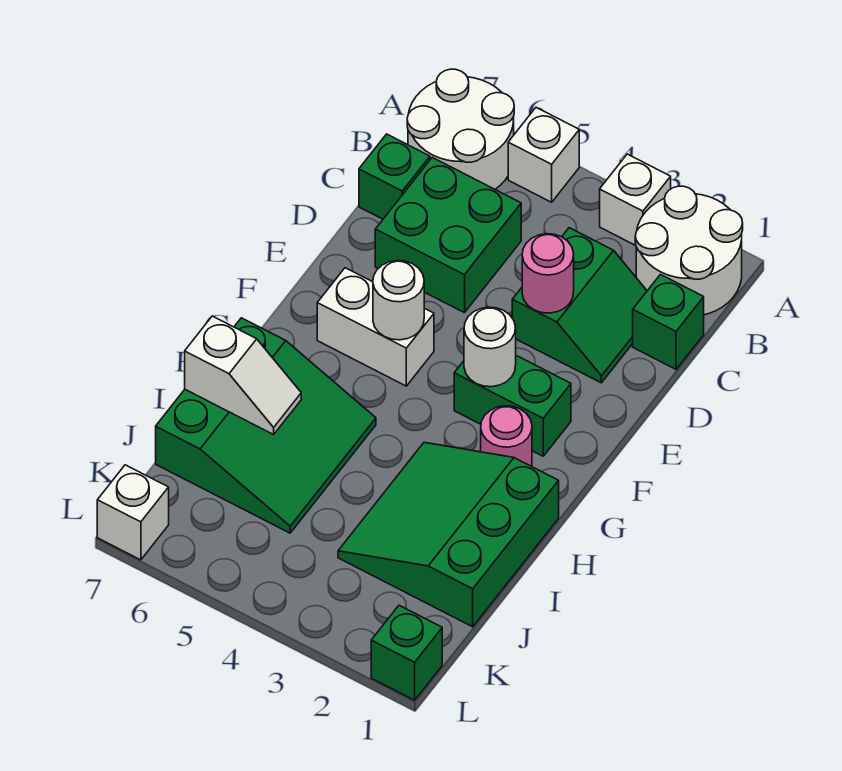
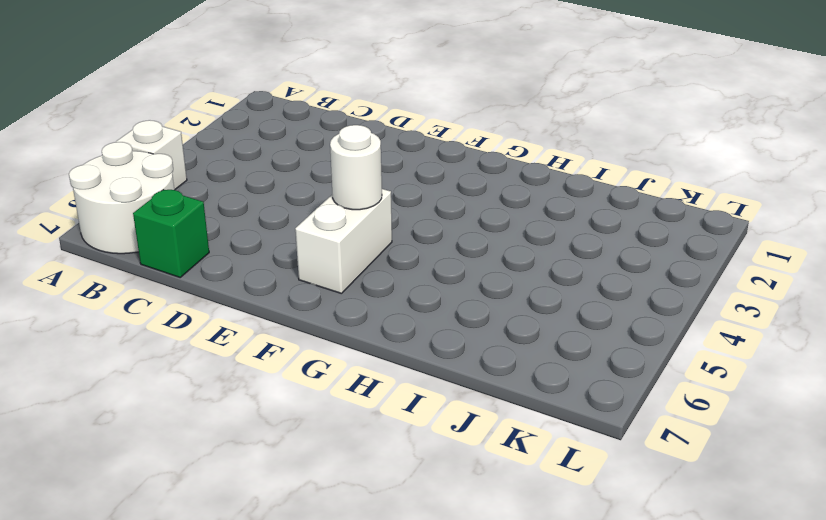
none -> white 2x2 round brick [635,186,743,315]
none -> white 1x1 brick [600,154,671,246]
none -> green 1x1 brick [633,275,704,369]

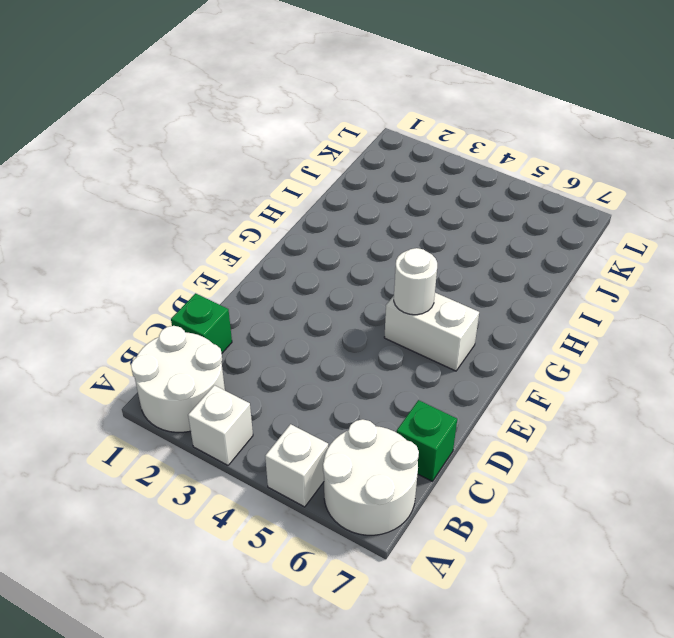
none -> green 2x2 slope [512,228,647,383]
none -> green 2x2 brick [375,157,521,313]
none -> green 1x2 brick [454,356,571,456]

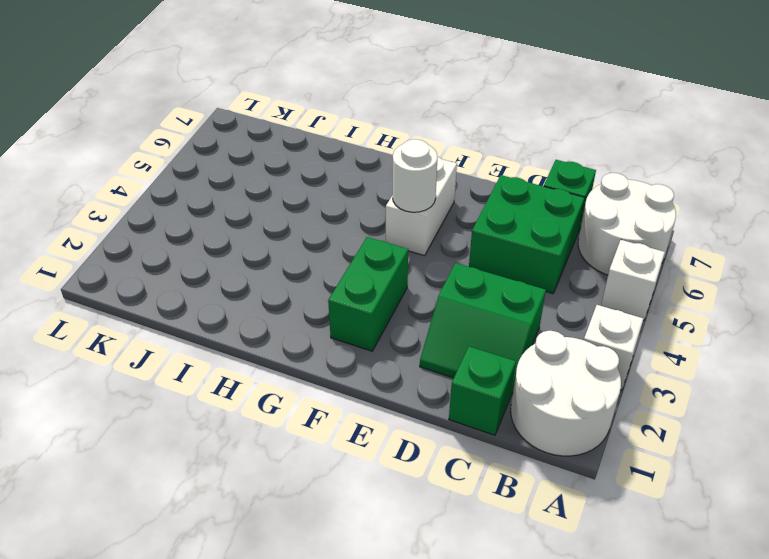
none -> pink 1x1 round brick [481,406,532,466]
none -> green 3x3 slope [338,442,559,627]
none -> green 3x3 slope [156,318,376,533]

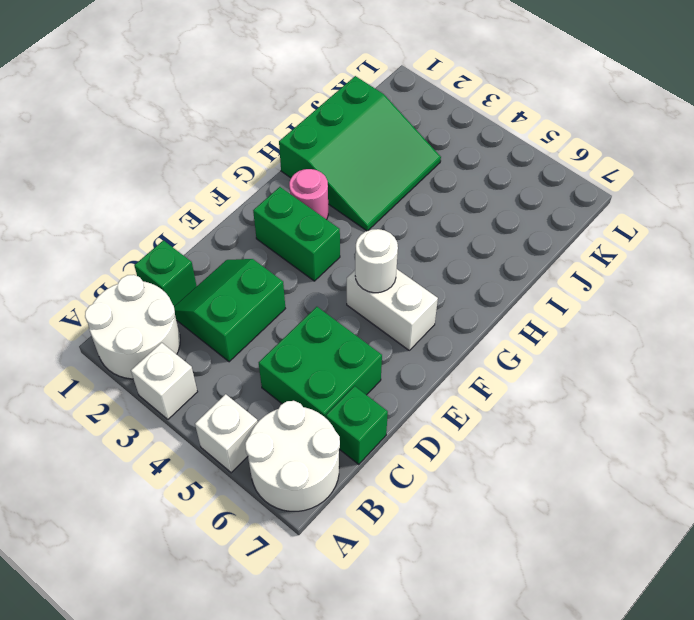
none -> green 3x3 slope [156,318,376,533]
none -> green 1x1 brick [371,605,442,700]
none -> white 1x1 brick [97,465,169,560]

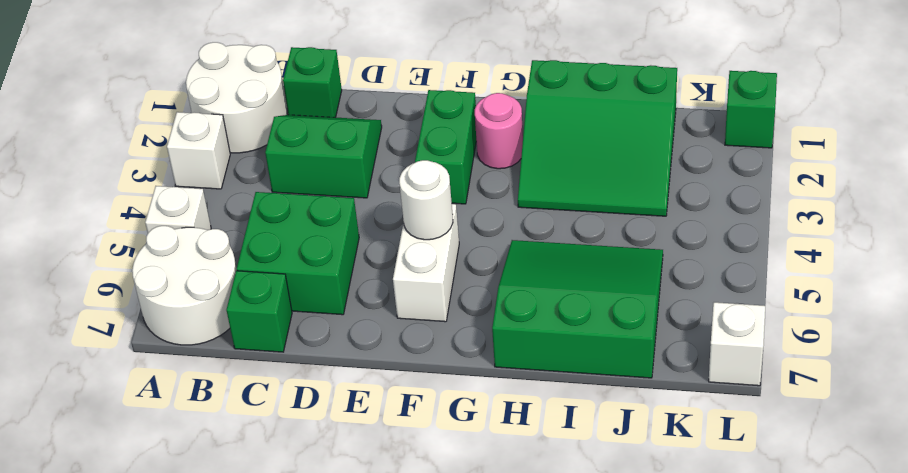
none -> pink 1x1 round brick [522,234,574,313]
none -> white 1x1 round brick [464,307,516,387]
none -> white 1x2 slope [185,316,301,435]

